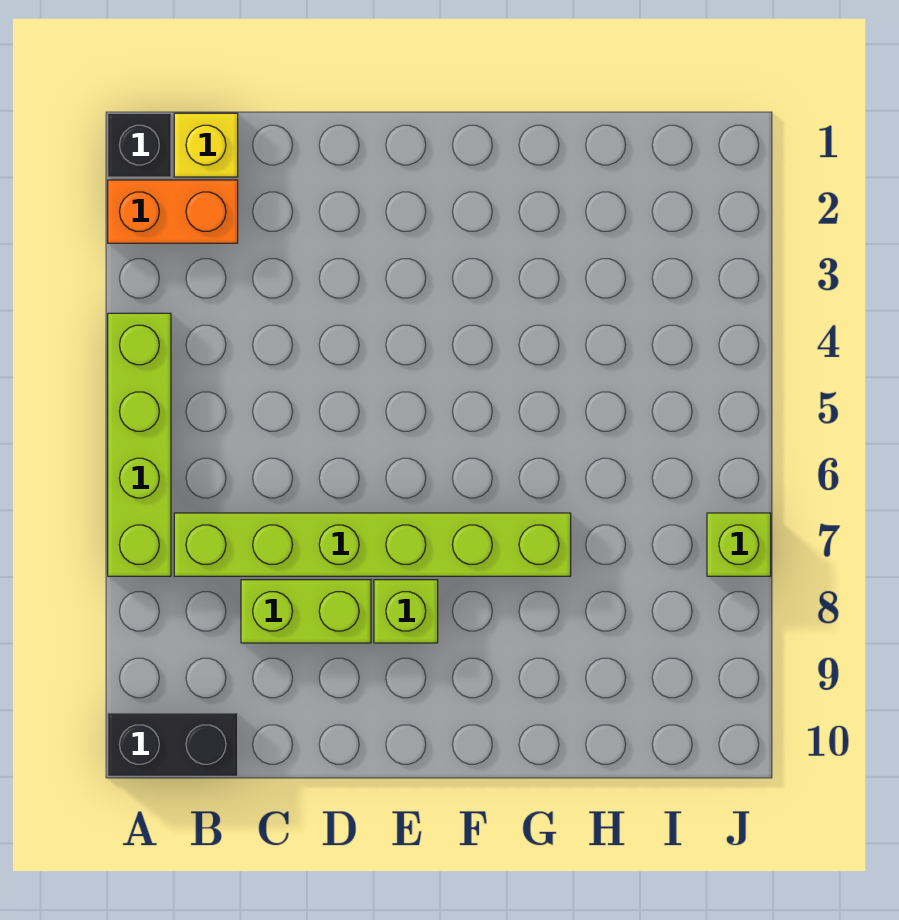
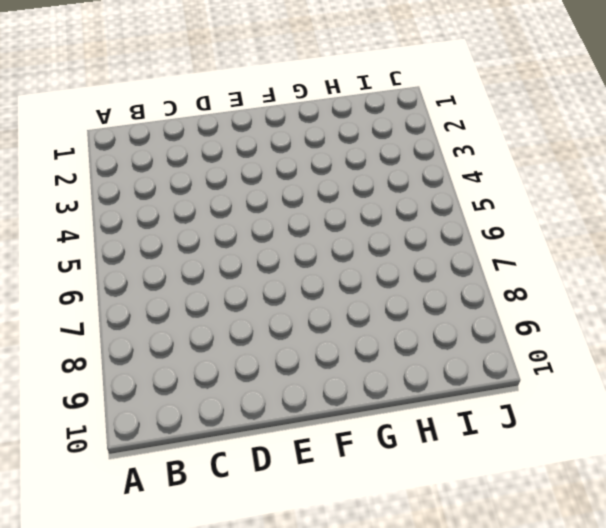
none -> black 1x1 brick [108,113,171,177]
none -> orange 1x2 brick [108,180,238,243]

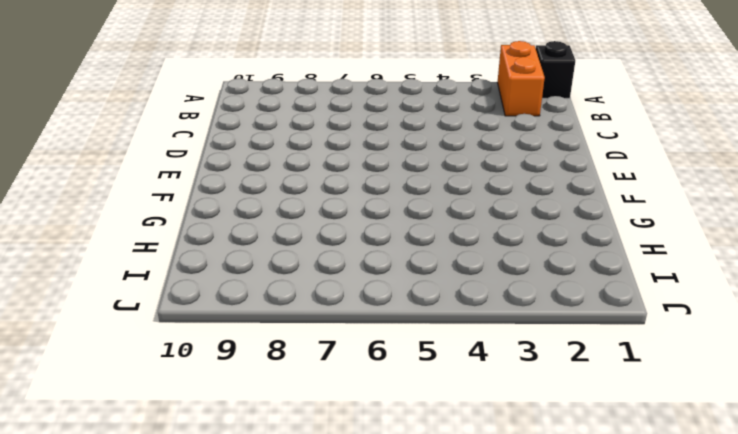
none -> lime 1x4 brick [108,313,171,576]
none -> black 1x2 brick [108,713,238,776]

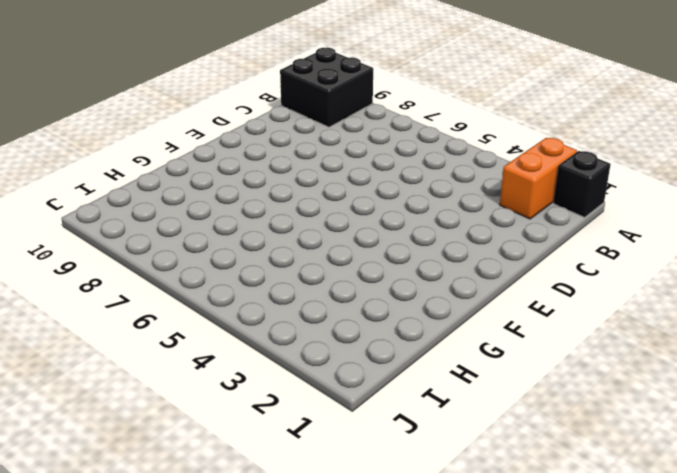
black 2x2 brick [280,47,373,127] -> black 1x2 brick [108,713,238,776]
none -> lime 1x4 brick [108,313,171,576]
none -> yellow 1x1 brick [174,113,238,177]

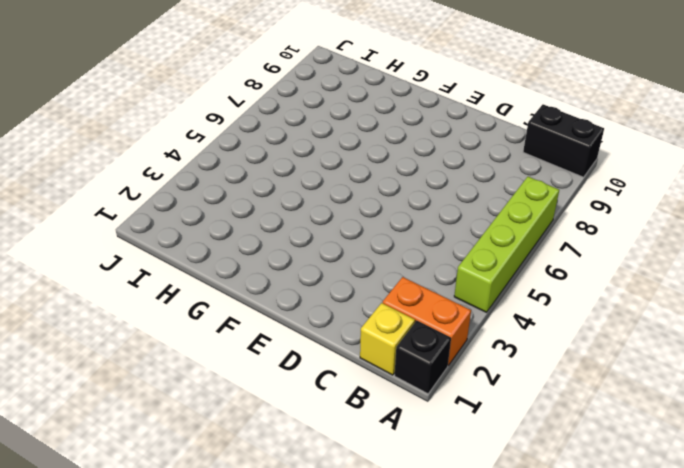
none -> lime 1x6 brick [174,513,571,576]
none -> lime 1x2 brick [241,580,371,643]

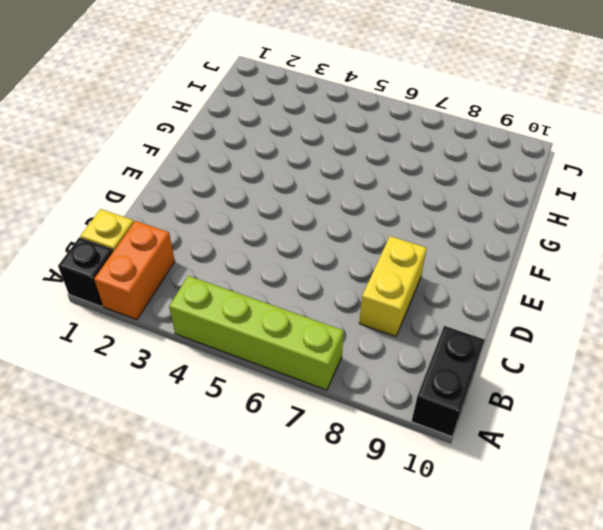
yellow 1x2 brick [359,236,427,336] -> lime 1x2 brick [241,580,371,643]
none -> lime 1x6 brick [174,513,571,576]
none -> lime 1x1 brick [374,580,438,643]

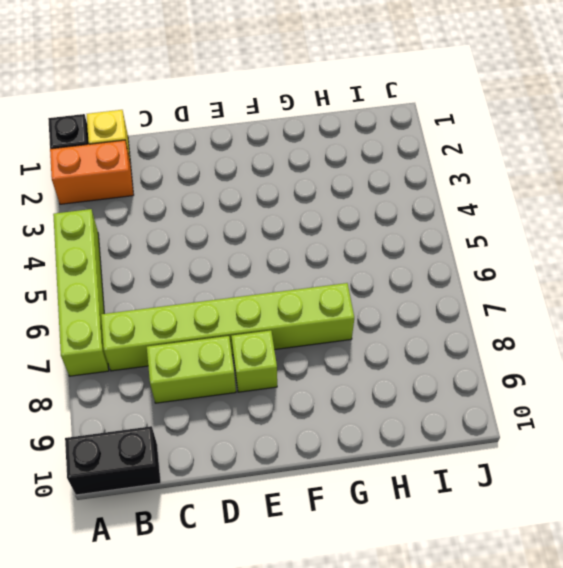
none -> lime 1x1 brick [707,513,771,576]

